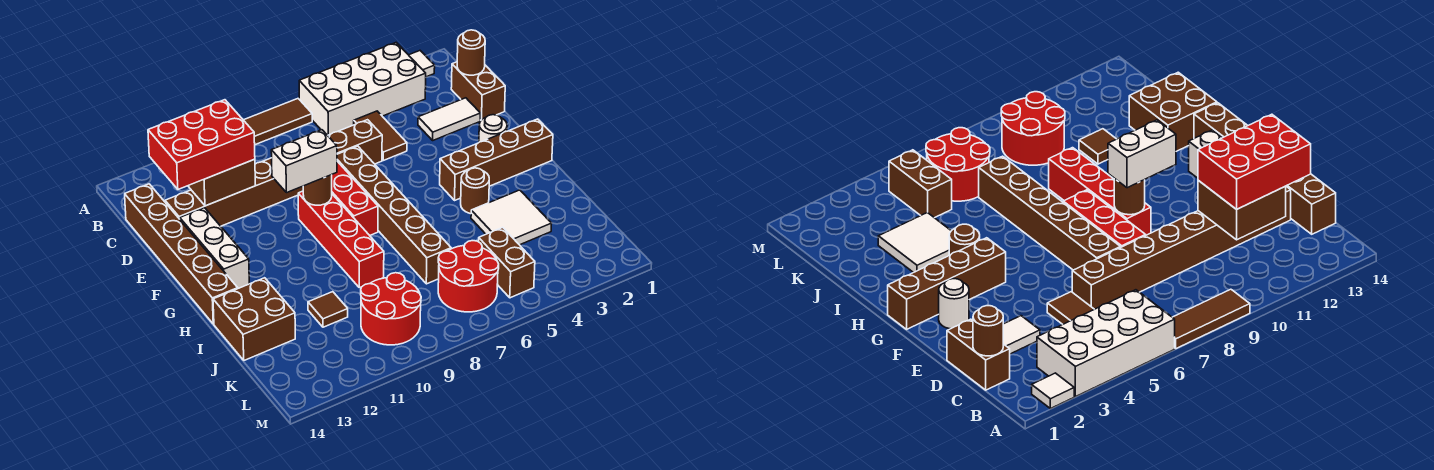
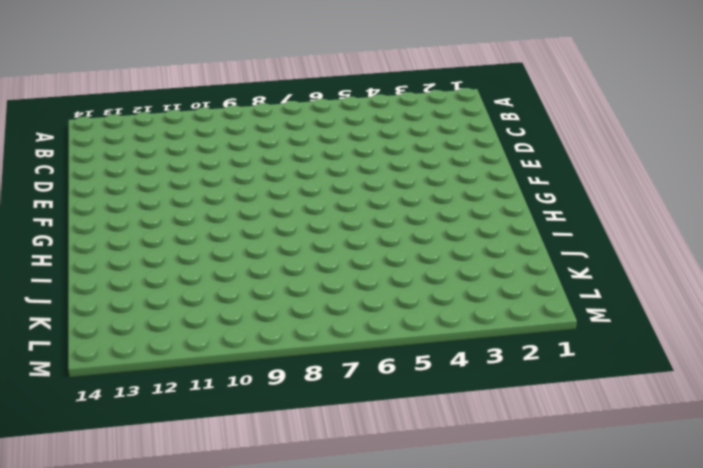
none -> white 1x1 tile [409,51,435,77]
none -> white 2x4 brick [299,43,426,135]
none -> brown 1x3 tile [244,99,312,145]

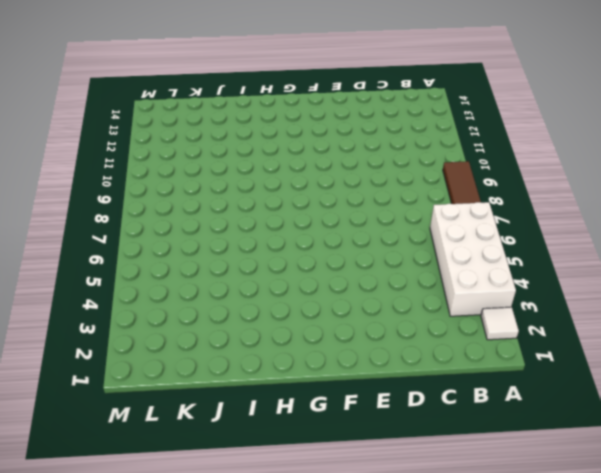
none -> brown 1x2 brick [451,62,505,120]
none -> brown 1x2 tile [354,111,407,160]
none -> brown 1x6 brick [125,184,238,324]

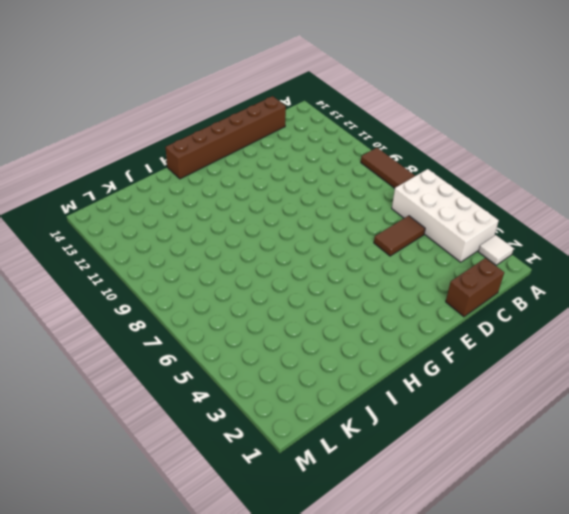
none -> white 1x2 tile [418,98,481,140]
none -> brown 1x8 brick [165,120,382,226]
none -> brown 1x6 brick [337,146,451,284]

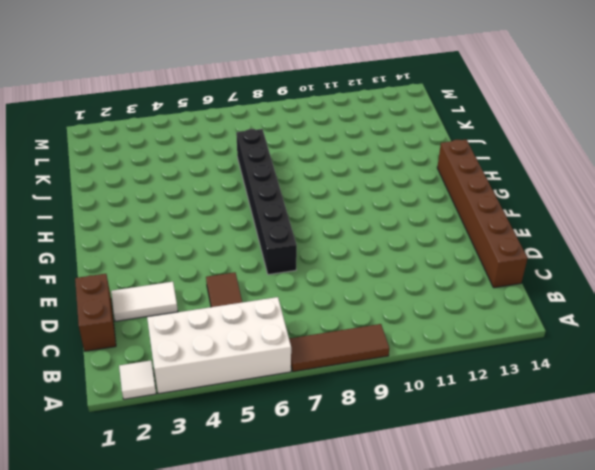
black 1x6 brick [236,129,297,275] -> brown 1x6 brick [337,146,451,284]
none -> brown 1x8 brick [165,120,382,226]
none -> red 1x3 brick [332,161,378,235]
none -> white 1x3 brick [180,208,249,288]

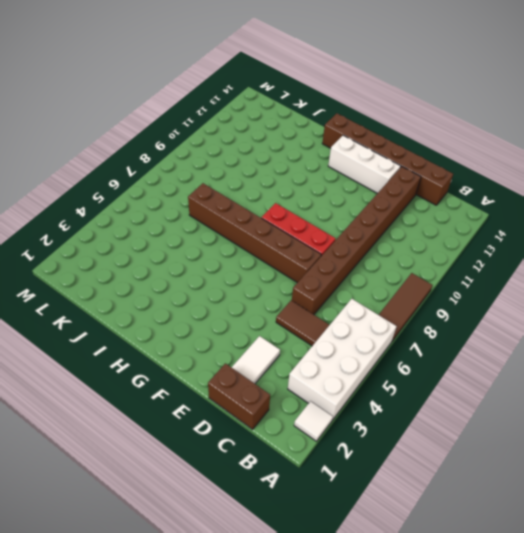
none -> white 1x1 round brick [479,115,507,142]
none -> red 1x4 brick [298,191,384,288]
none -> brown 1x4 brick [440,119,553,200]

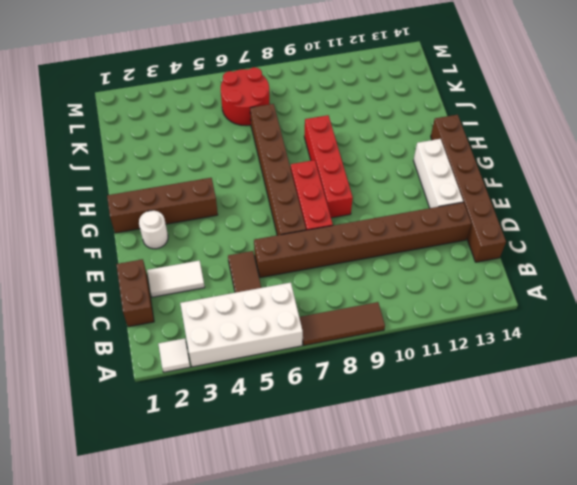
none -> brown 1x1 round brick [461,168,489,214]
none -> white 2x2 tile [471,190,552,245]
none -> brown 2x2 brick [213,278,295,360]

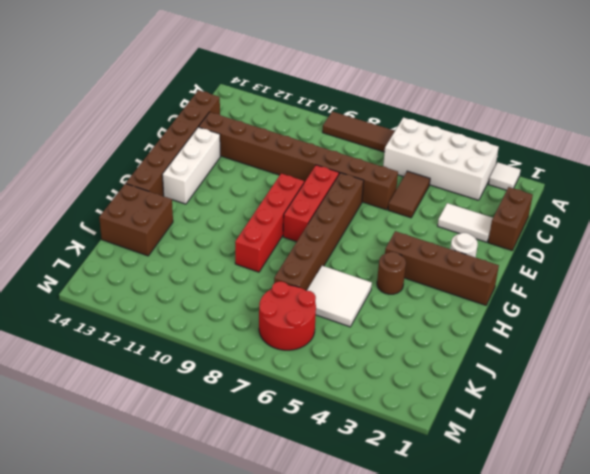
white 2x2 tile [307,266,372,327] -> white 2x2 tile moved to [471,190,552,245]
none -> brown 1x1 tile [308,292,348,327]
none -> brown 1x2 brick [479,227,535,298]
none -> red 2x2 round brick [361,273,421,345]

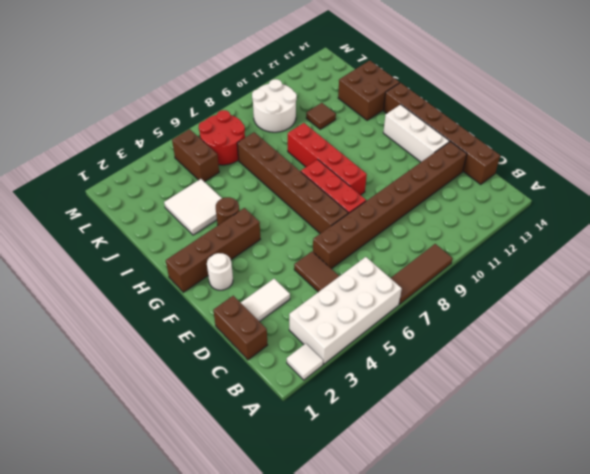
white 2x2 round brick [252,79,297,132] -> red 2x2 round brick [361,273,421,345]
none -> brown 1x1 round brick [457,30,485,75]
none -> brown 2x2 brick [188,159,256,206]
none -> brown 1x1 round brick [303,175,332,205]

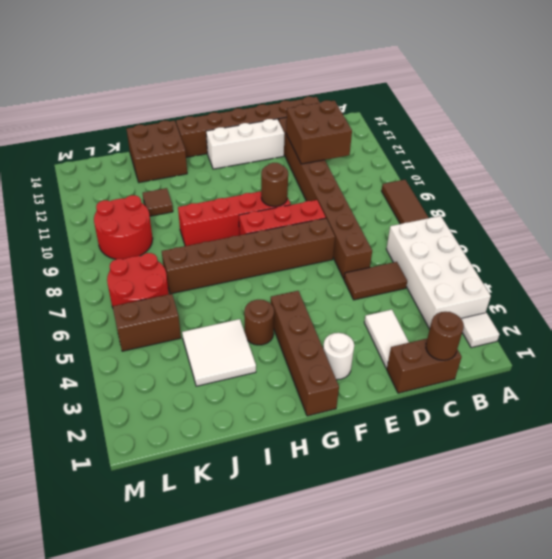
none -> red 2x3 brick [148,100,255,189]
none -> white 1x2 brick [271,130,337,193]

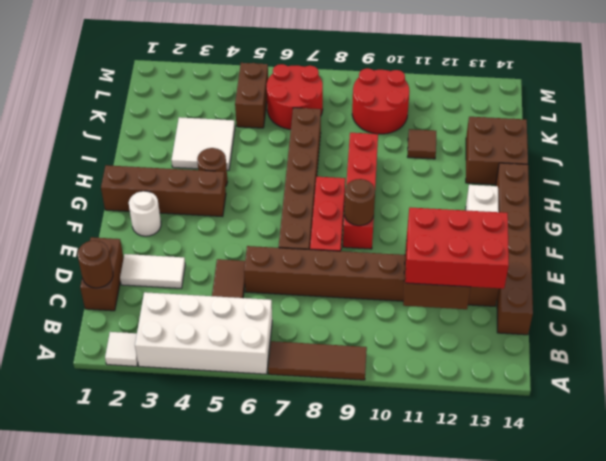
none -> white 1x2 brick [271,130,337,193]

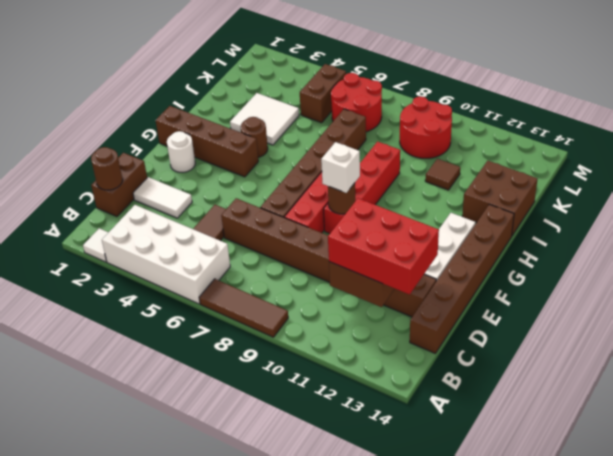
white 1x1 brick [321,142,360,193] -> white 1x2 brick [271,130,337,193]

